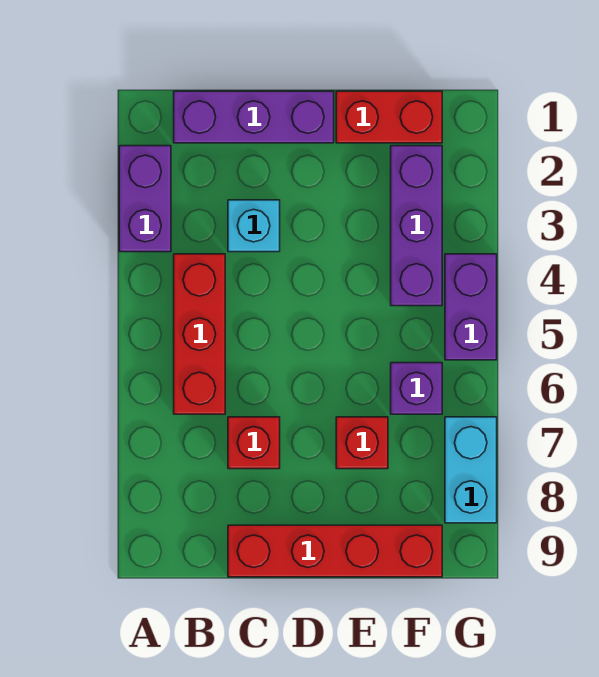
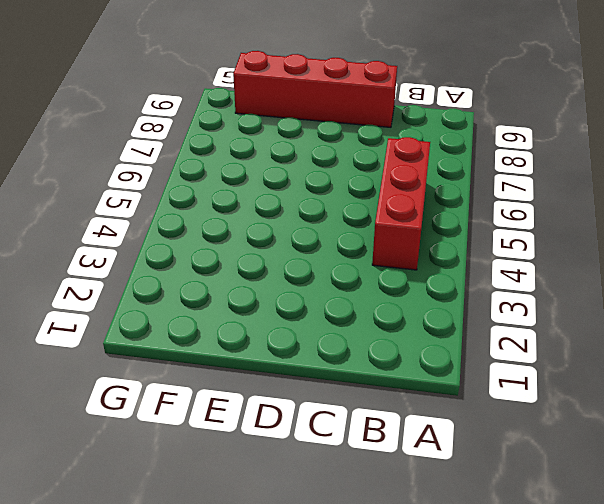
none -> purple 1x2 brick [119,146,171,252]
none -> purple 1x3 brick [174,91,334,143]
none -> cyan 1x1 brick [228,200,280,252]

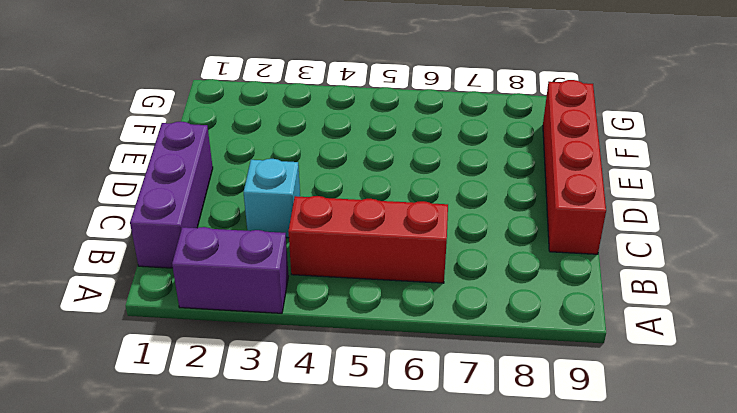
none -> red 1x1 brick [228,417,280,469]
none -> red 1x2 brick [336,91,442,143]
none -> red 1x1 brick [336,417,388,469]

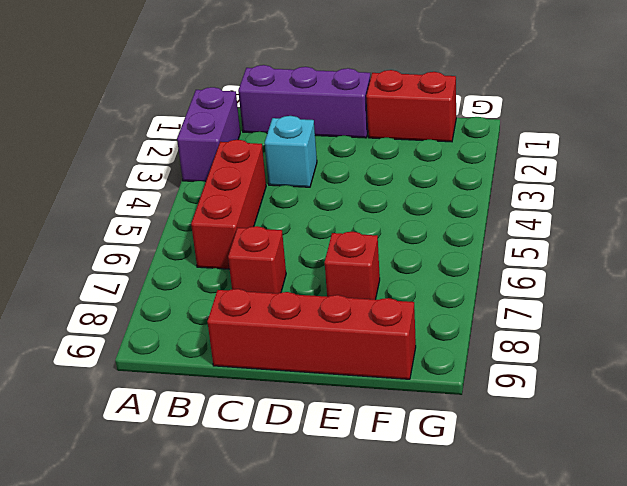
none -> purple 1x3 brick [391,146,442,306]
none -> purple 1x1 brick [391,363,442,414]
none -> purple 1x2 brick [445,254,497,360]

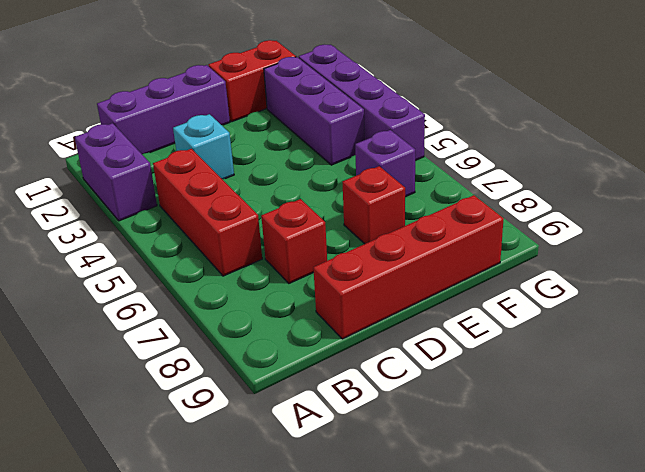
purple 1x4 brick [299,45,425,160] -> purple 1x2 brick [445,254,497,360]
none -> cyan 1x2 brick [445,417,497,523]

